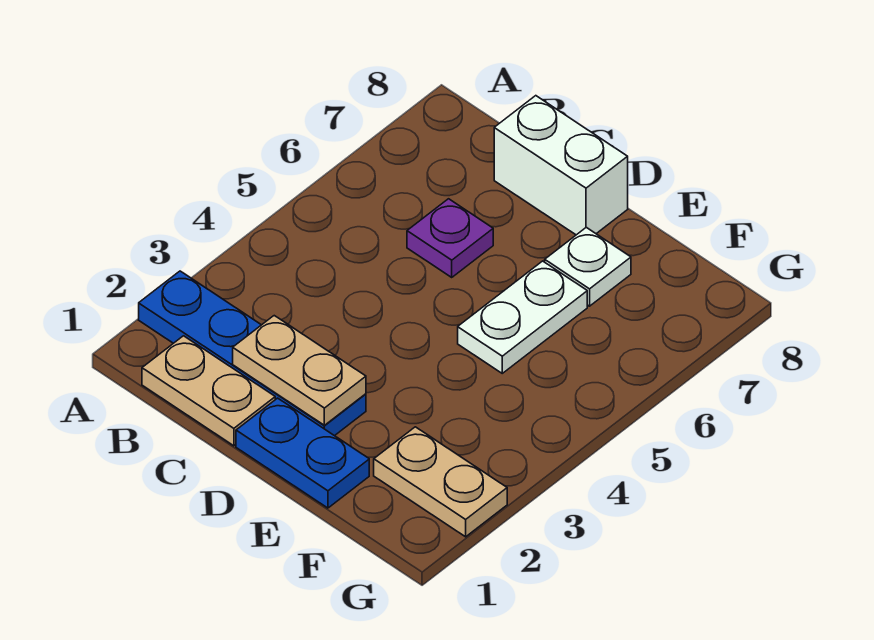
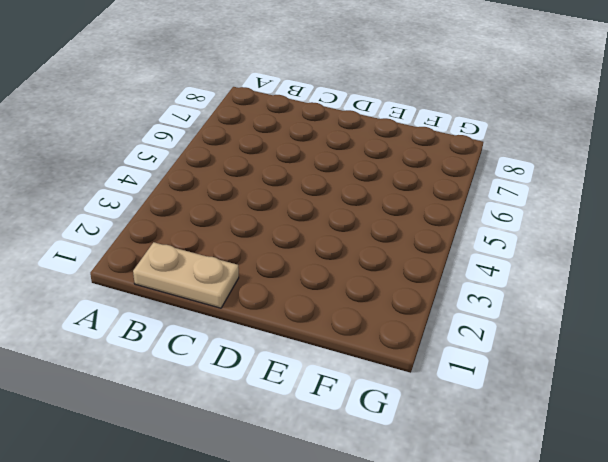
none -> blue 1x4 plate [139,271,366,436]
none -> purple 1x1 plate [407,199,493,277]

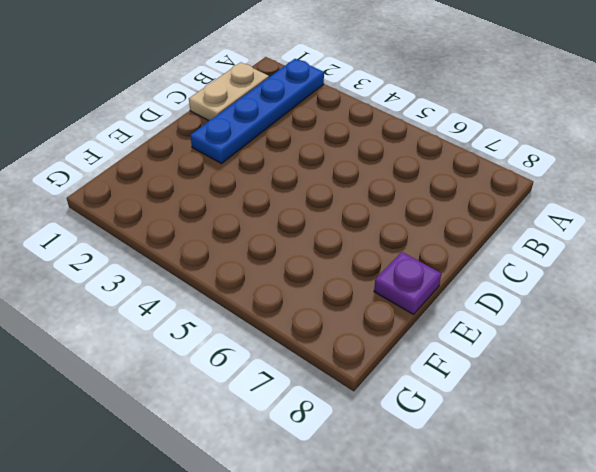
purple 1x1 plate [374,252,441,314] -> purple 1x1 plate moved to [407,199,493,277]
none -> white 1x2 brick [494,96,628,235]
none -> blue 1x2 plate [236,398,369,508]

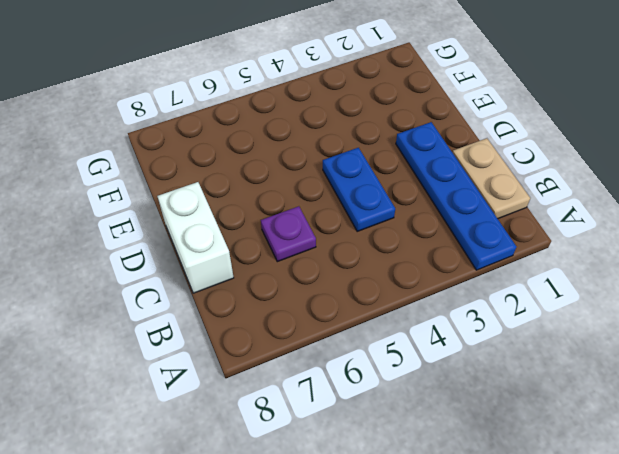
blue 1x2 plate [323,148,395,231] -> blue 1x2 plate moved to [236,398,369,508]
none -> white 1x2 plate [458,261,587,373]
none -> white 1x1 plate [545,227,631,306]

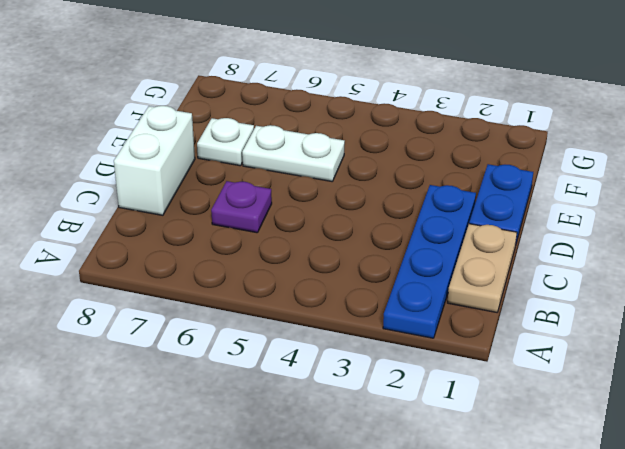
none -> tan 1x2 plate [374,427,507,537]
none -> tan 1x2 plate [233,316,366,425]

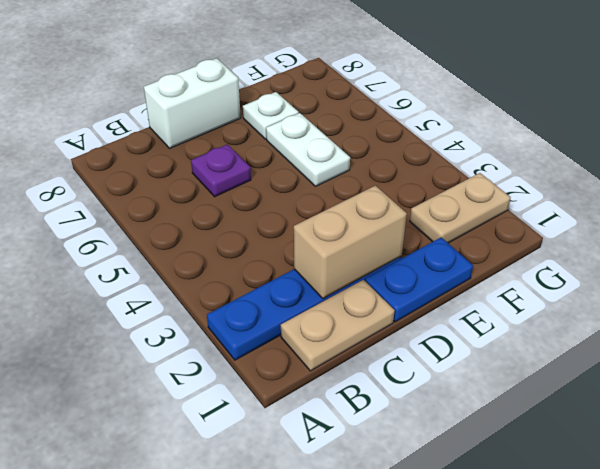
tan 1x2 brick [294,186,407,298] -> tan 1x2 plate [233,316,366,425]

